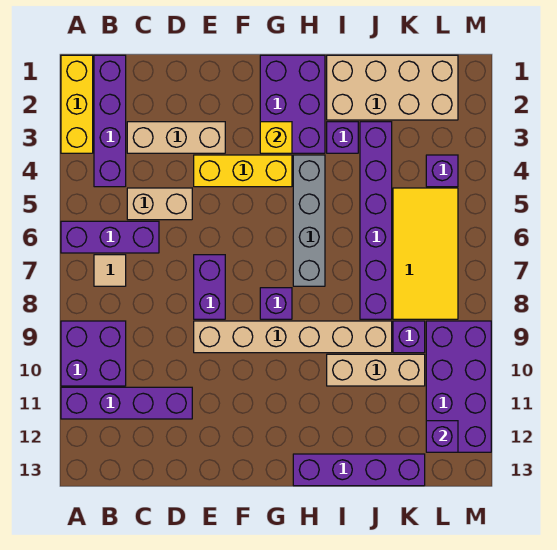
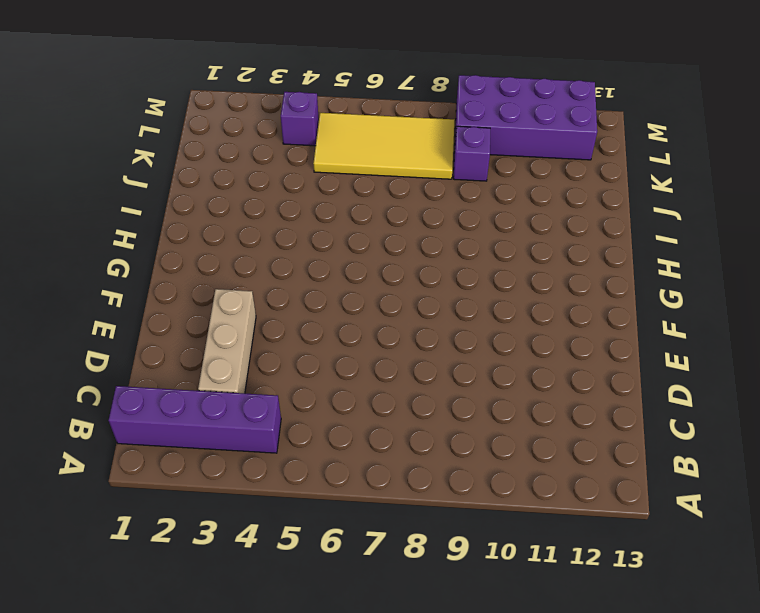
none -> yellow 1x3 brick [61,55,93,153]
none -> purple 1x3 brick [61,221,159,253]
none -> purple 2x2 brick [61,321,126,386]

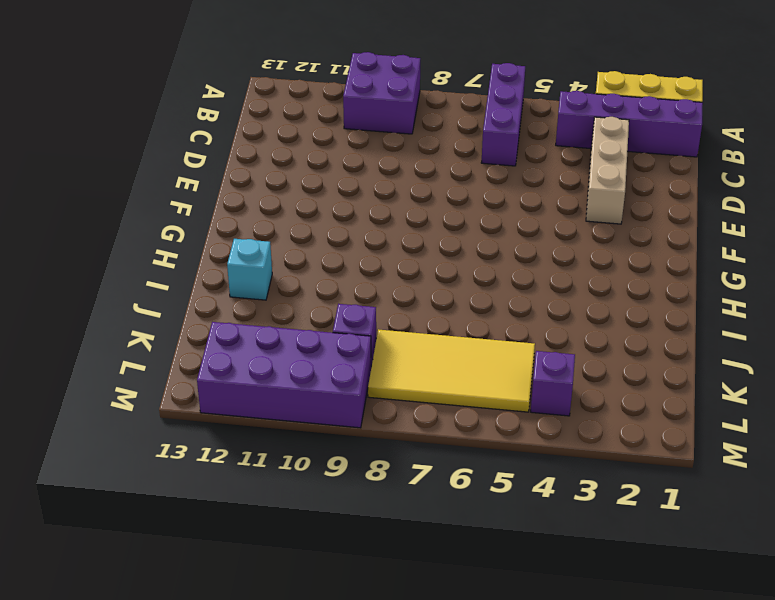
cyan 1x1 brick [227,239,272,300] -> none
none -> purple 1x4 brick [61,387,192,419]
none -> tan 1x1 tile [94,255,126,286]
none -> tan 1x2 brick [127,188,192,220]

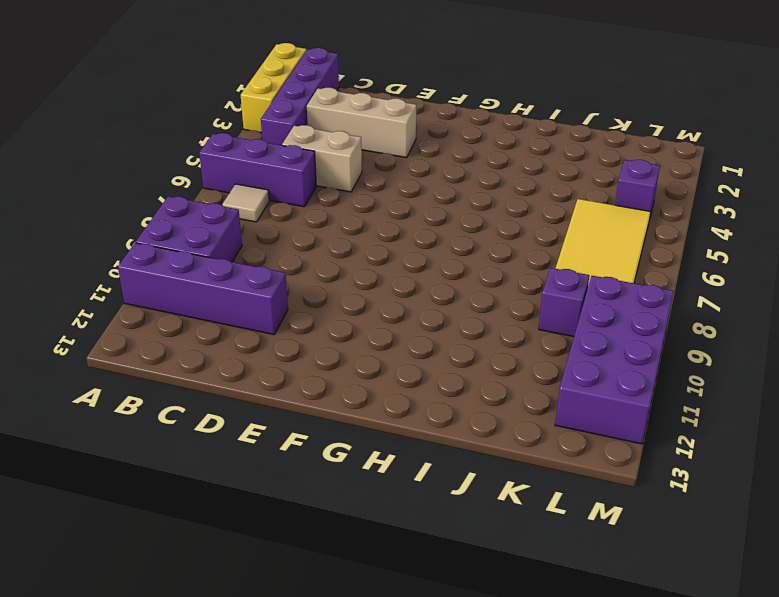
none -> yellow 1x3 brick [194,155,292,187]
none -> purple 1x2 brick [194,255,225,319]
none -> tan 1x6 brick [194,321,392,353]

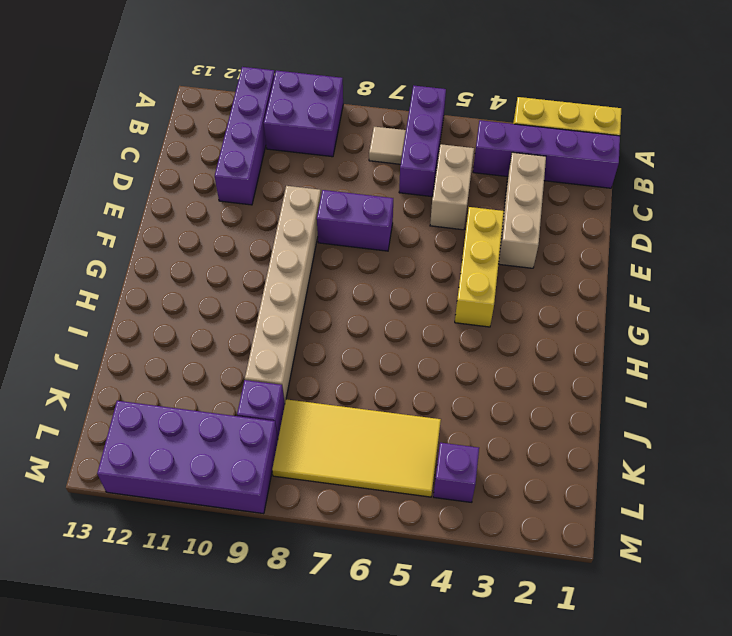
none -> purple 2x3 brick [260,55,325,153]
none -> purple 1x1 brick [260,288,292,319]
none -> grey 1x4 brick [293,155,325,286]

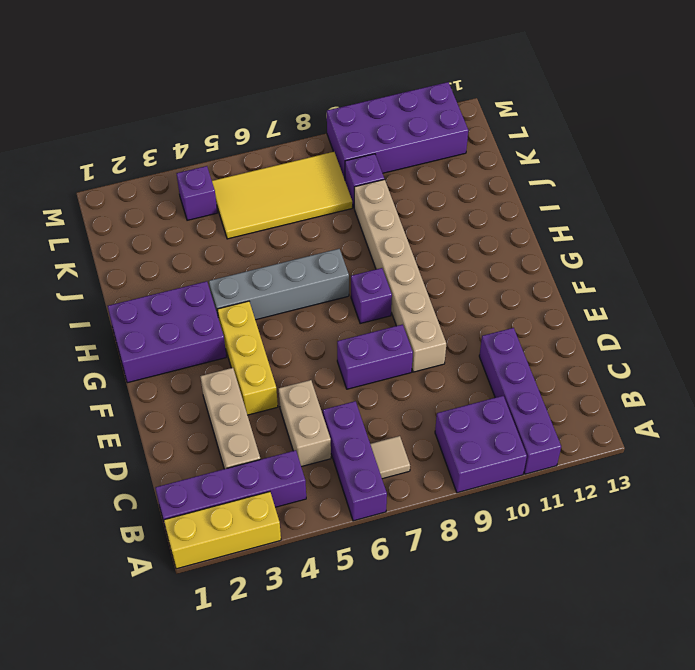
none -> purple 1x4 brick [293,454,425,486]
none -> tan 2x4 brick [327,55,458,120]
none -> purple 1x1 brick [327,122,358,153]

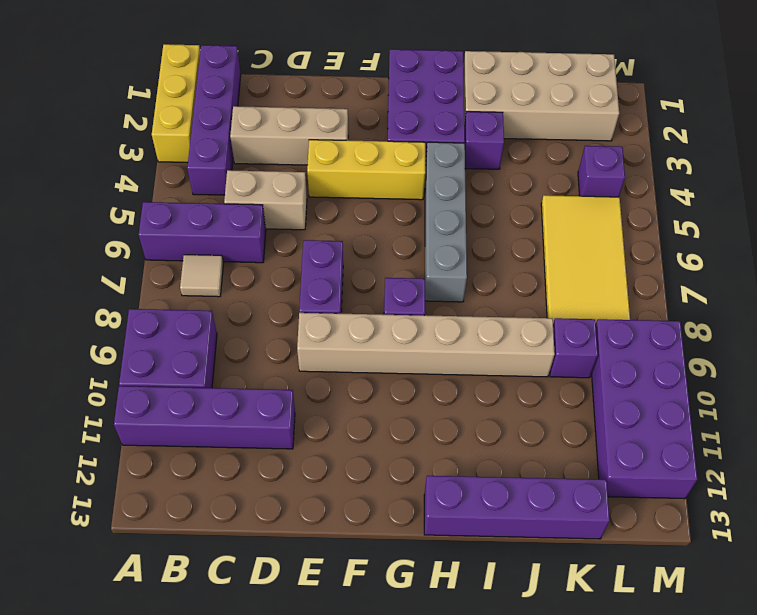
none -> tan 1x3 brick [327,354,425,386]
none -> purple 1x6 brick [360,122,392,319]
none -> yellow 1x1 brick [260,122,292,153]

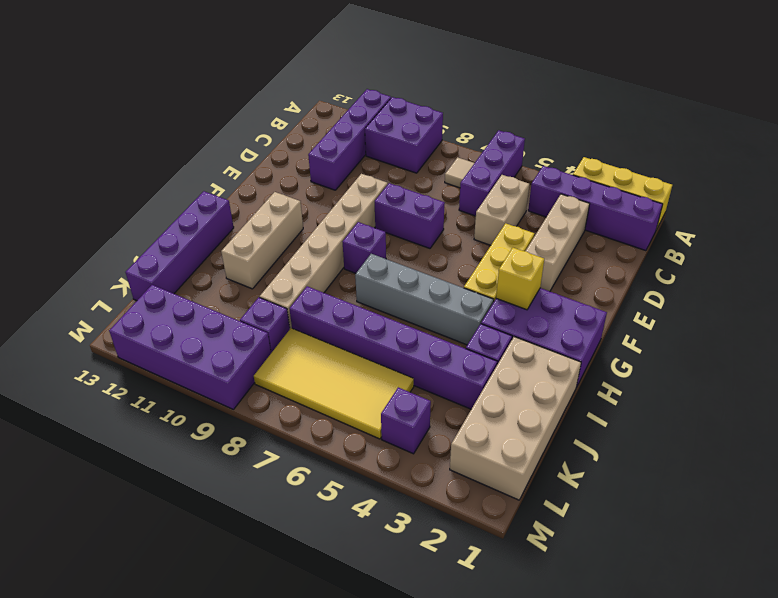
tan 1x3 brick [221,192,303,289] -> tan 1x3 brick moved to [327,354,425,386]
none -> purple 1x1 brick [426,421,458,452]

